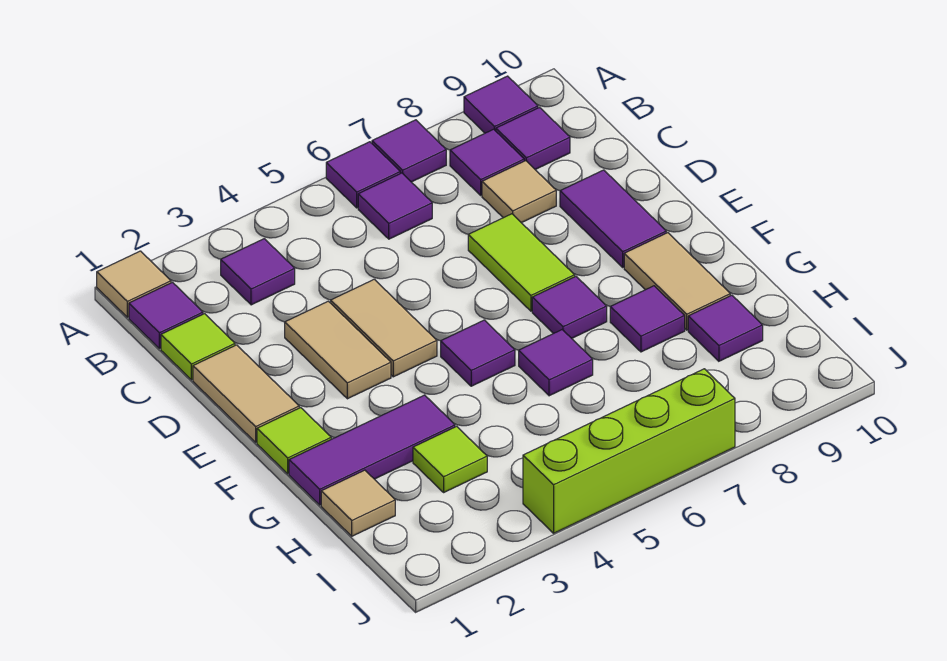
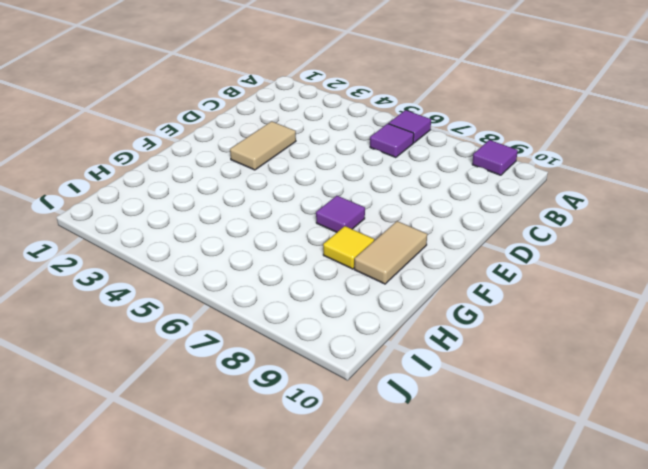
yellow 1x1 tile [323,226,374,269] -> purple 1x1 tile [610,286,685,352]
none -> tan 1x1 tile [97,251,171,317]
none -> purple 1x1 tile [372,120,446,182]
none -> purple 1x1 tile [129,282,203,349]

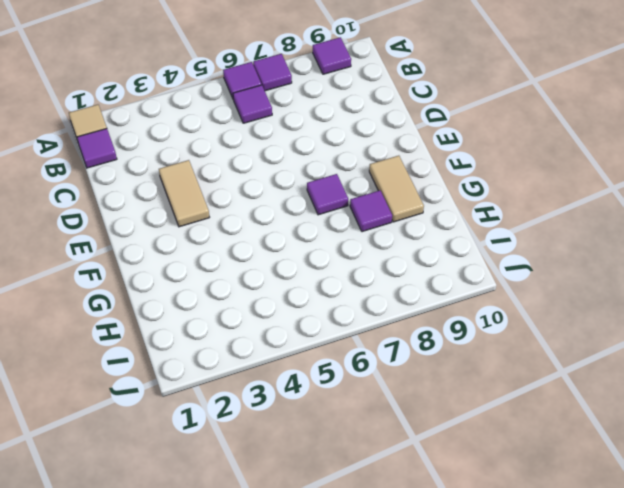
none -> purple 1x1 tile [221,239,295,305]
none -> purple 1x1 tile [450,129,524,195]
none -> purple 1x1 tile [496,108,570,170]

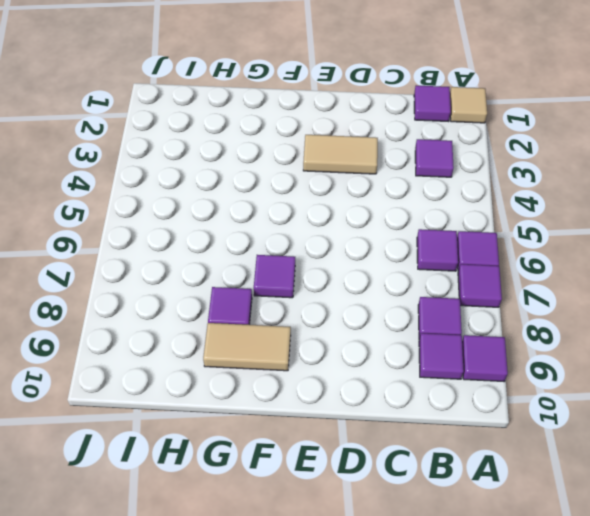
none -> lime 1x1 tile [161,314,235,380]
none -> tan 1x1 tile [482,161,556,223]
none -> tan 1x2 tile [193,345,299,442]

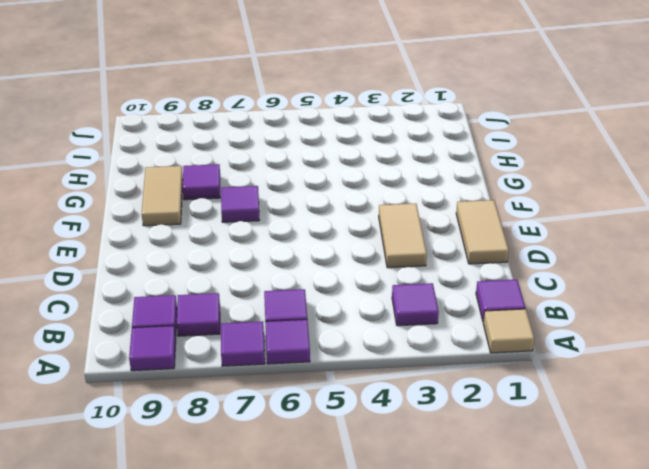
none -> lime 1x1 tile [161,314,235,380]
none -> tan 1x1 tile [482,161,556,223]
none -> tan 1x2 tile [331,279,437,377]

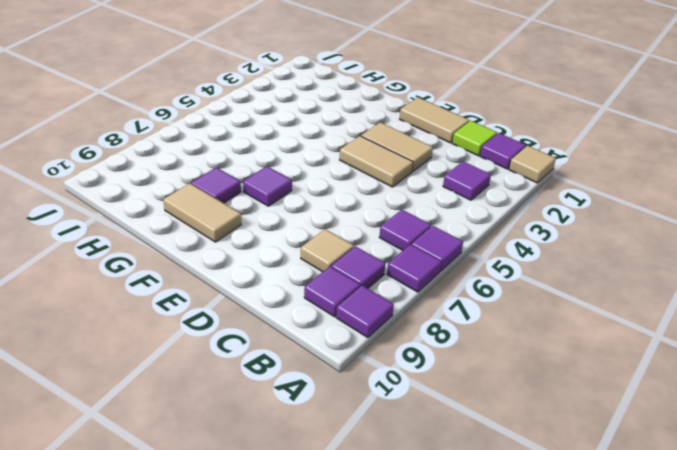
none -> lime 1x2 tile [468,214,575,311]
none -> purple 1x2 tile [560,170,666,267]
none -> lime 1x1 tile [257,408,331,474]

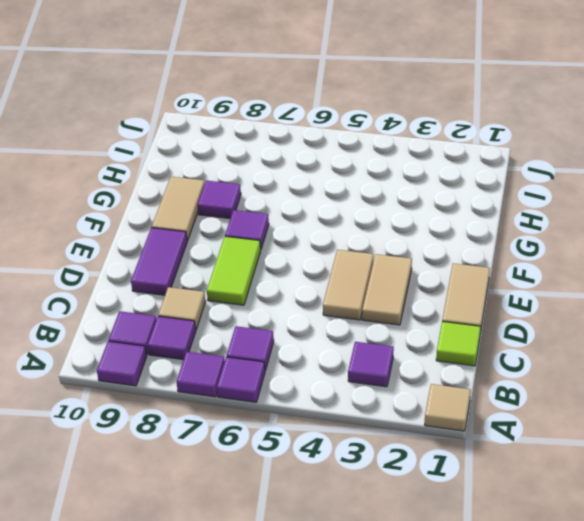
none -> purple 1x1 tile [129,282,203,349]
none -> lime 1x1 tile [257,408,331,474]
none -> purple 1x1 tile [441,320,515,386]

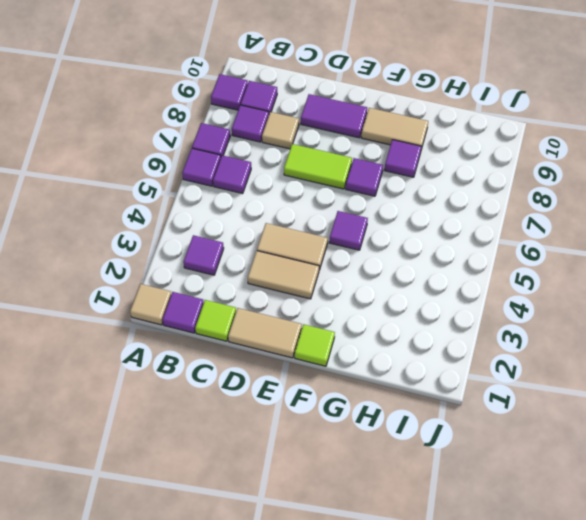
none -> purple 1x3 tile [289,395,455,505]
none -> purple 1x1 tile [519,330,593,396]
none -> tan 1x1 tile [321,470,395,536]

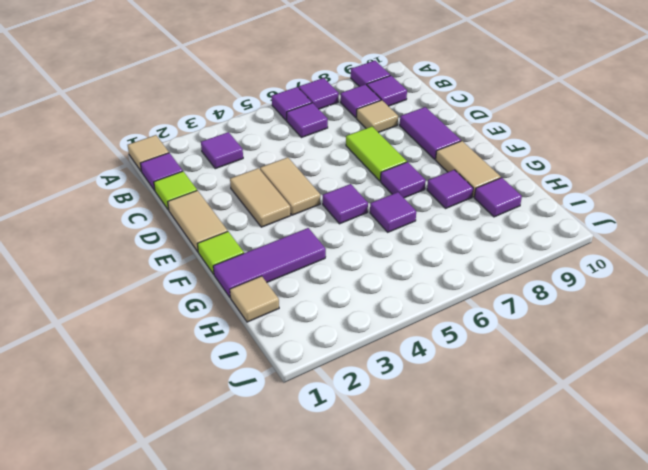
none -> lime 1x1 tile [413,426,487,492]
none -> lime 1x4 brick [523,369,735,533]

